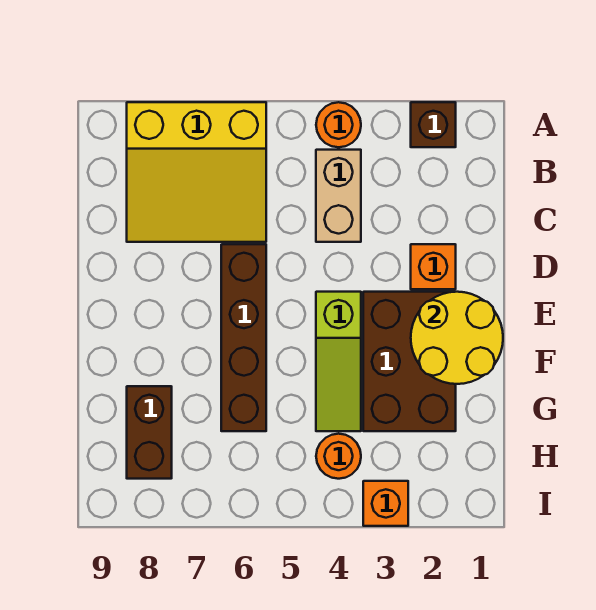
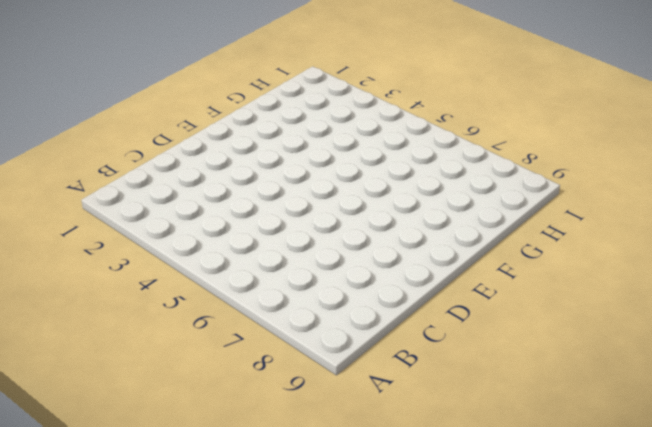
none -> brown 1x1 brick [411,102,456,147]
none -> orange 1x1 round brick [316,102,361,147]
none -> yellow 3x3 slope [127,102,266,242]

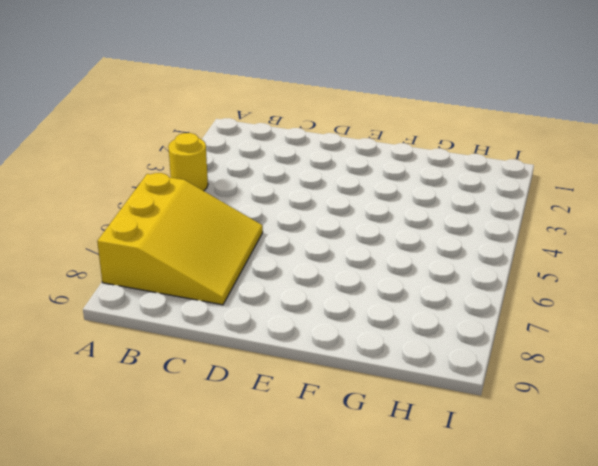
yellow 1x1 round brick [168,133,208,191] -> orange 1x1 round brick [316,102,361,147]
none -> brown 1x1 brick [411,102,456,147]
none -> tan 1x2 brick [316,150,361,242]
none -> orange 1x1 brick [411,244,456,289]

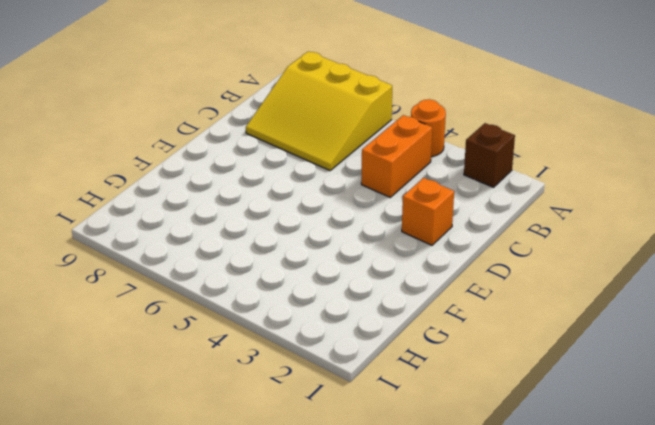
orange 1x2 brick [361,115,432,197] -> tan 1x2 brick [316,150,361,242]
none -> brown 1x4 brick [221,244,266,431]
none -> brown 2x3 brick [363,292,456,431]
none -> lime 1x3 slope [316,292,361,431]

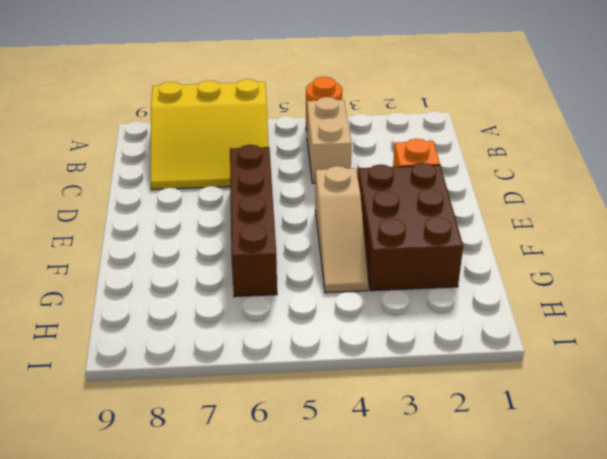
tan 1x3 slope [315,166,368,293] -> lime 1x3 slope [316,292,361,431]
none -> brown 1x1 brick [411,102,456,147]
none -> brown 1x2 brick [127,386,172,479]
none -> orange 1x1 round brick [316,434,361,479]

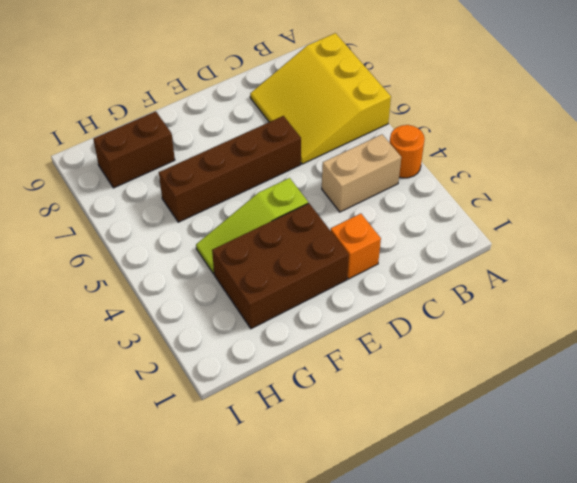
none -> brown 1x1 brick [411,102,456,147]
none -> orange 1x1 round brick [316,434,361,479]
none -> orange 1x1 brick [363,481,408,526]

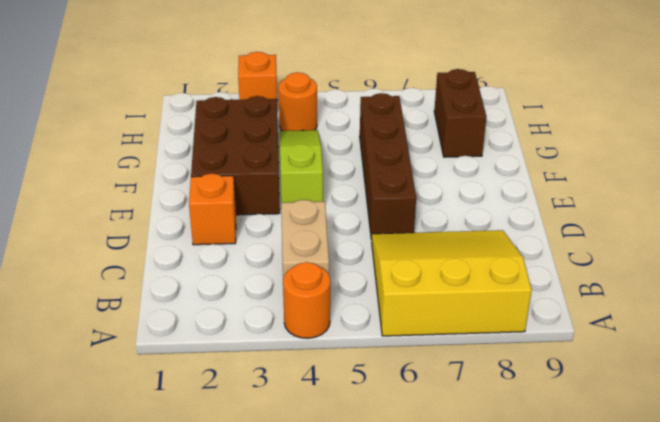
none -> brown 1x1 brick [411,102,456,147]
none -> yellow 2x2 round brick [411,292,503,384]

